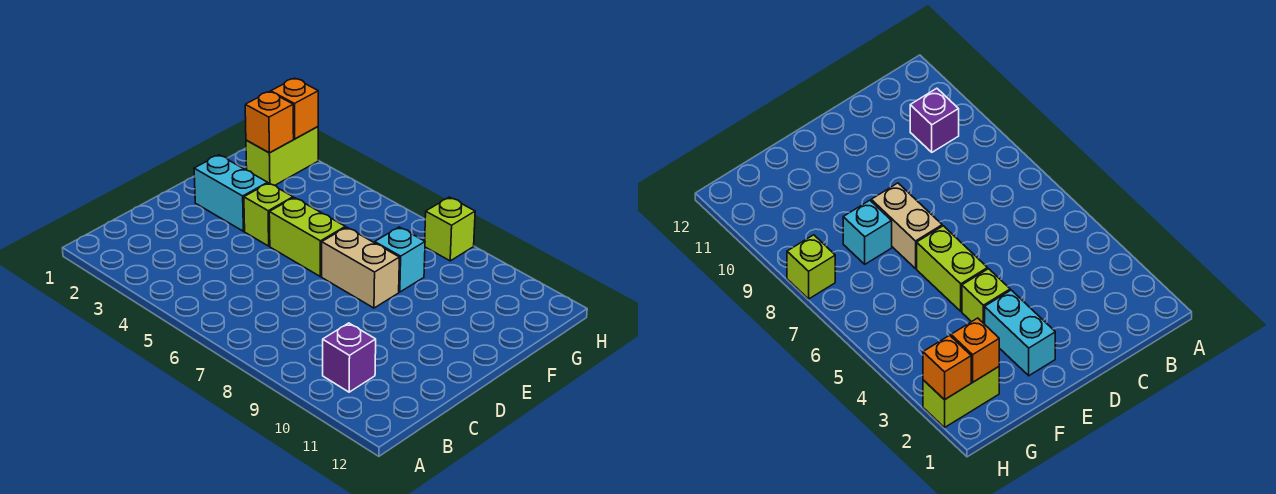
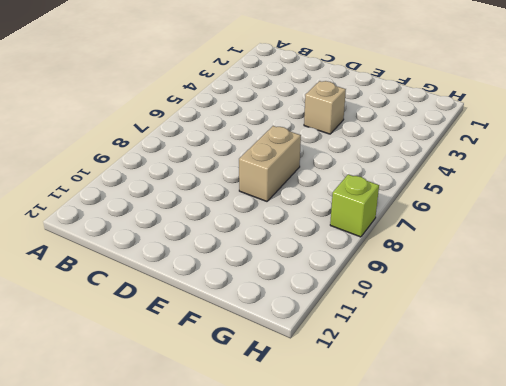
tan 1x1 brick [304,81,346,134] -> lime 1x1 brick [244,183,293,246]
none -> purple 1x1 brick [323,323,376,392]
none -> cyan 1x2 brick [194,155,268,231]

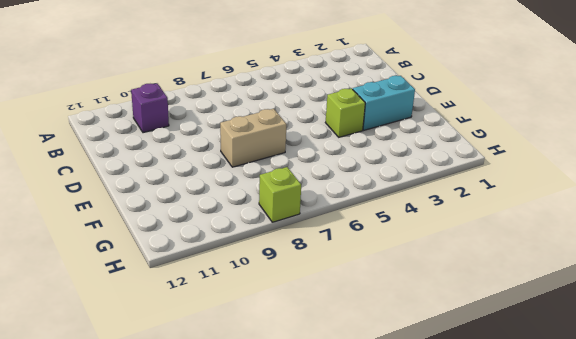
none -> lime 1x2 brick [269,198,345,277]
none -> cyan 1x1 brick [375,227,425,292]

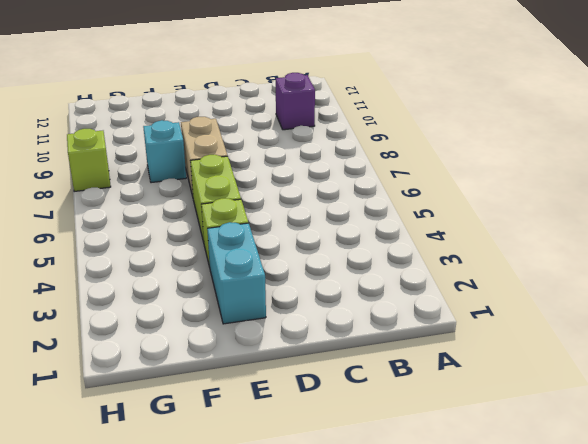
none -> lime 1x2 brick [246,127,318,185]
none -> orange 1x1 brick [245,92,294,153]

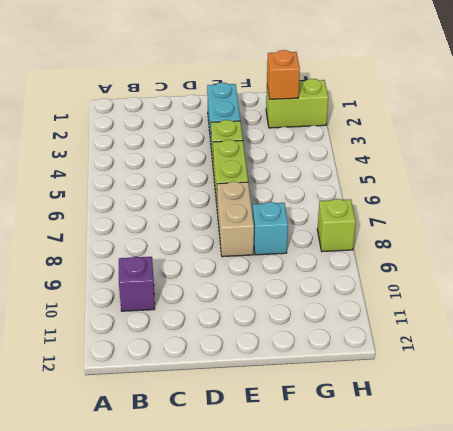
none -> orange 1x1 brick [271,78,318,139]

